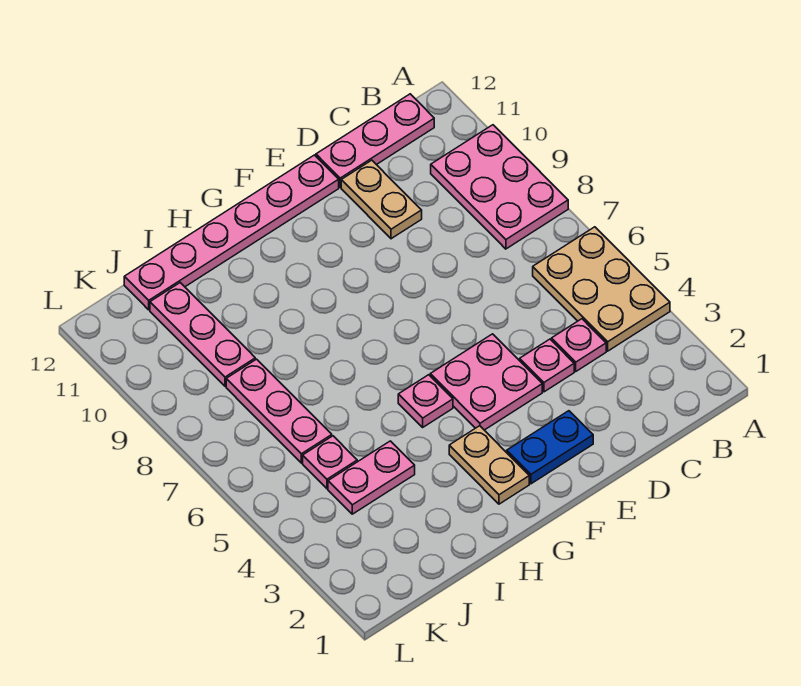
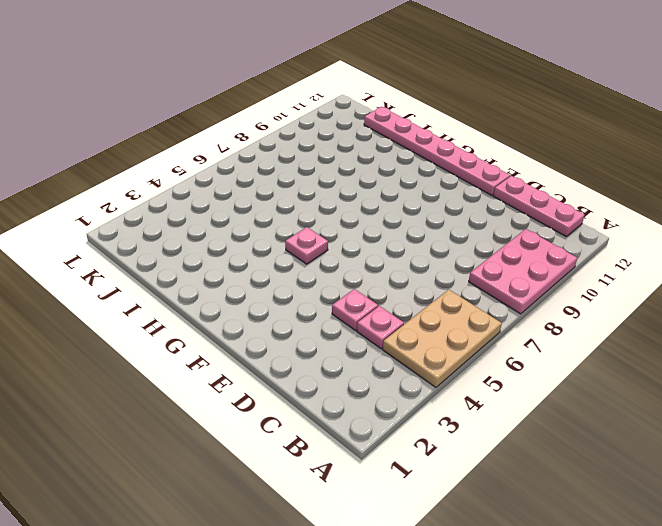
none -> tan 1x2 plate [341,160,422,239]
none -> blue 1x2 plate [507,411,593,484]
none -> pink 2x2 plate [430,334,542,430]

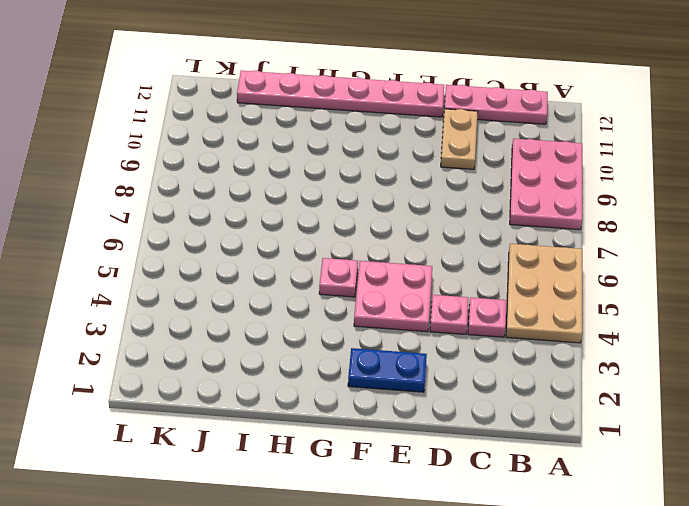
none -> tan 1x2 plate [449,426,529,504]
none -> pink 1x2 plate [328,441,415,514]
none -> pink 1x1 plate [303,436,357,489]

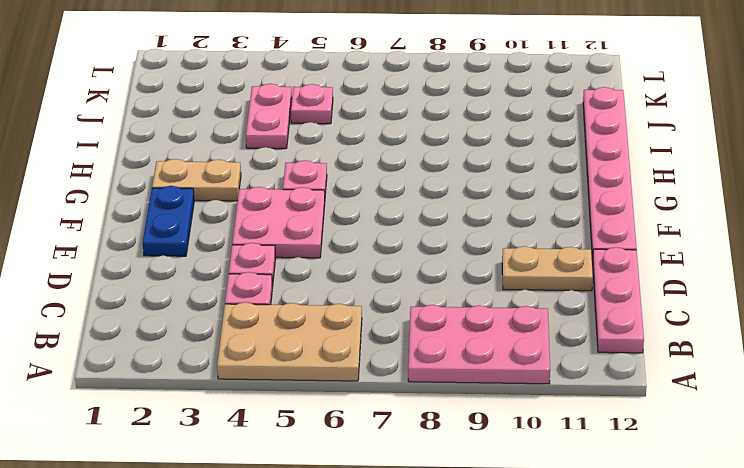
none -> pink 1x3 plate [226,359,332,463]
none -> pink 1x3 plate [150,283,255,386]

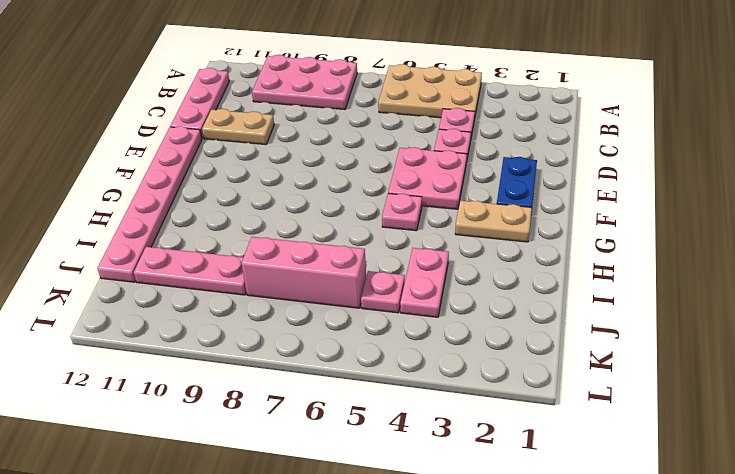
pink 1x3 brick [241,237,366,308] -> pink 1x3 plate [226,359,332,463]

